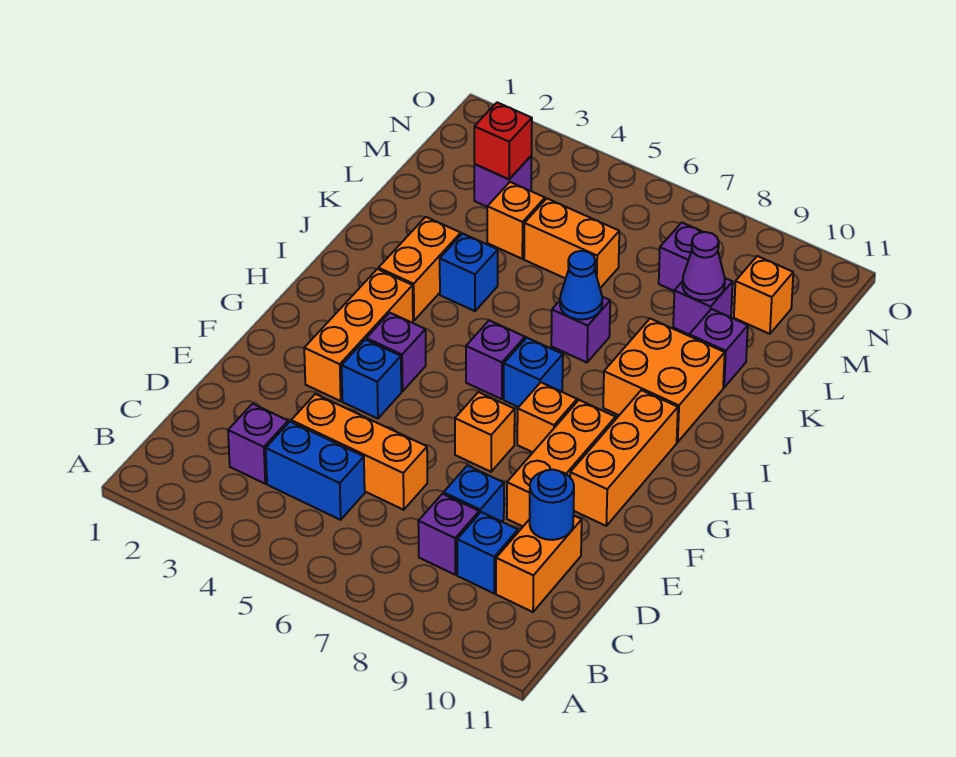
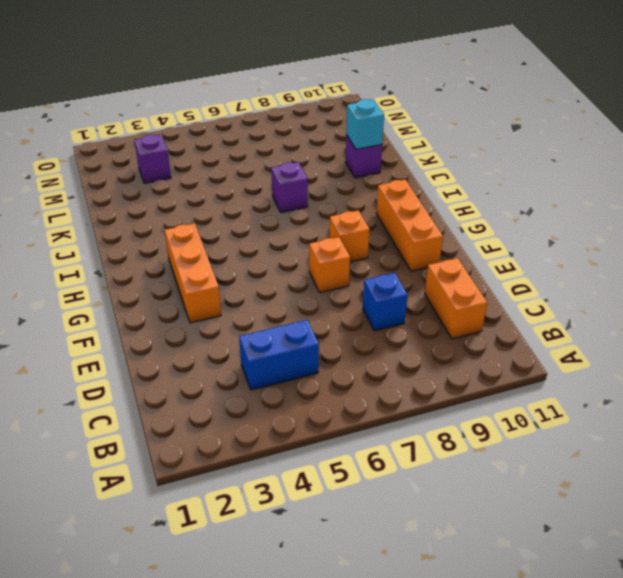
cyan 1x1 brick [346,99,384,149] -> none
none -> purple 1x1 brick [228,404,288,484]
none -> purple 1x1 brick [418,494,479,575]
none -> blue 1x1 brick [457,512,518,593]
none -> orange 1x3 brick [291,394,427,510]

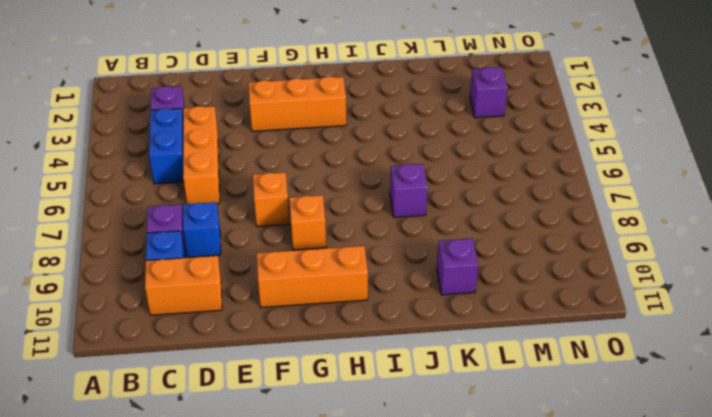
none -> orange 1x3 brick [507,400,616,526]
none -> blue 1x1 brick [342,340,401,419]
none -> purple 1x1 brick [366,313,426,391]
none -> purple 1x1 brick [466,320,525,399]

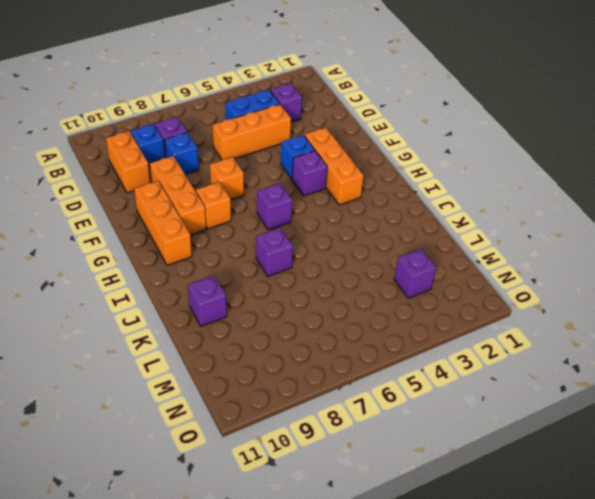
none -> blue 1x1 brick [504,338,563,407]
none -> orange 1x2 brick [378,217,461,320]
none -> orange 2x2 brick [603,319,725,442]
none -> blue 1x1 brick [440,234,498,311]

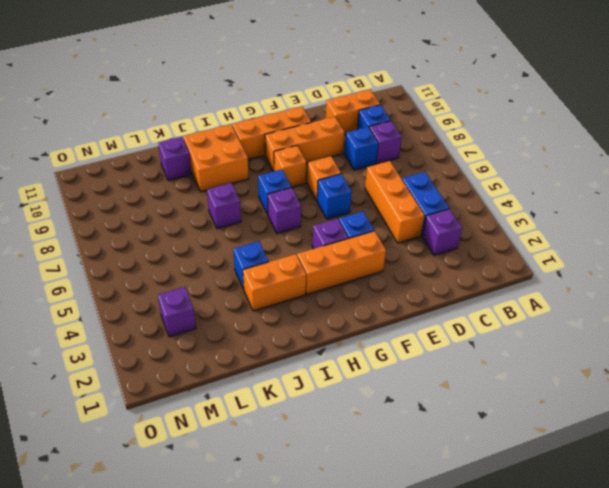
blue 1x1 brick [317,174,352,219] -> none
none -> orange 1x1 brick [487,182,545,259]
none -> orange 1x2 brick [524,199,619,288]
none -> purple 1x1 brick [673,278,733,334]
none -> purple 1x1 brick [659,223,702,291]

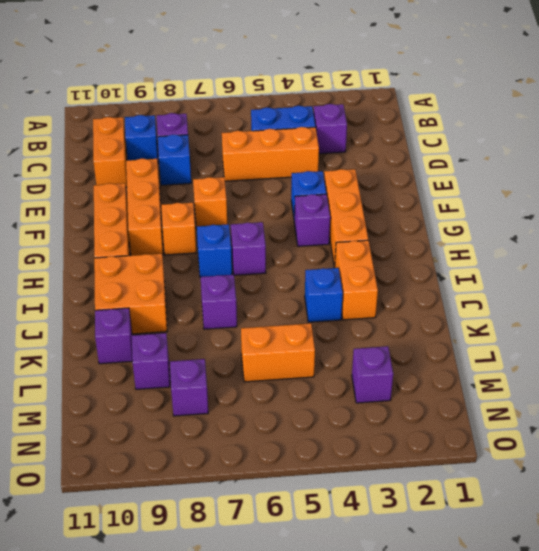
none -> orange 1x1 brick [487,182,545,259]
none -> orange 1x1 brick [734,256,793,334]
none -> blue 1x1 round brick [530,470,574,540]
none -> blue 1x1 cone [560,251,602,320]

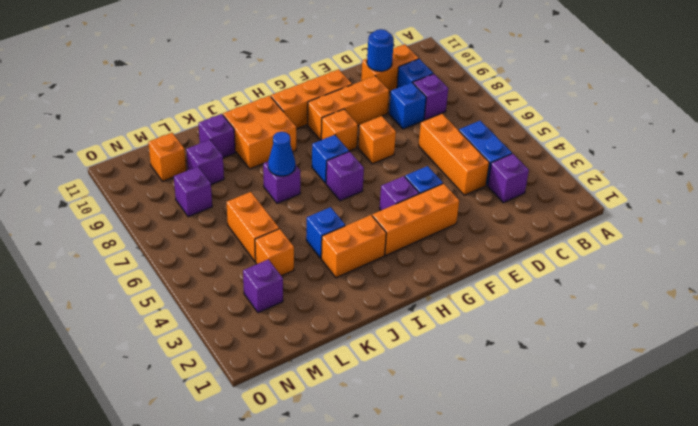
none -> purple 1x1 cone [683,232,725,301]
none -> red 1x1 brick [474,103,532,179]

